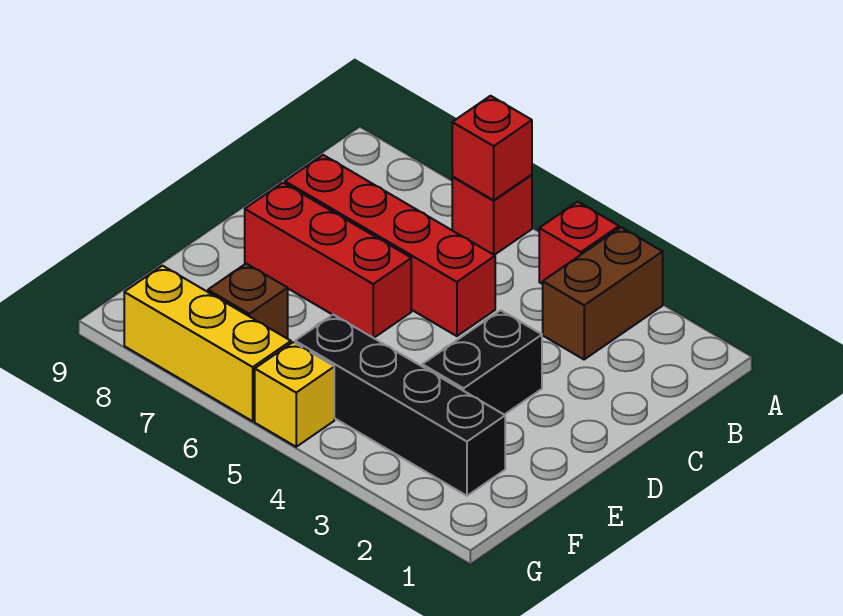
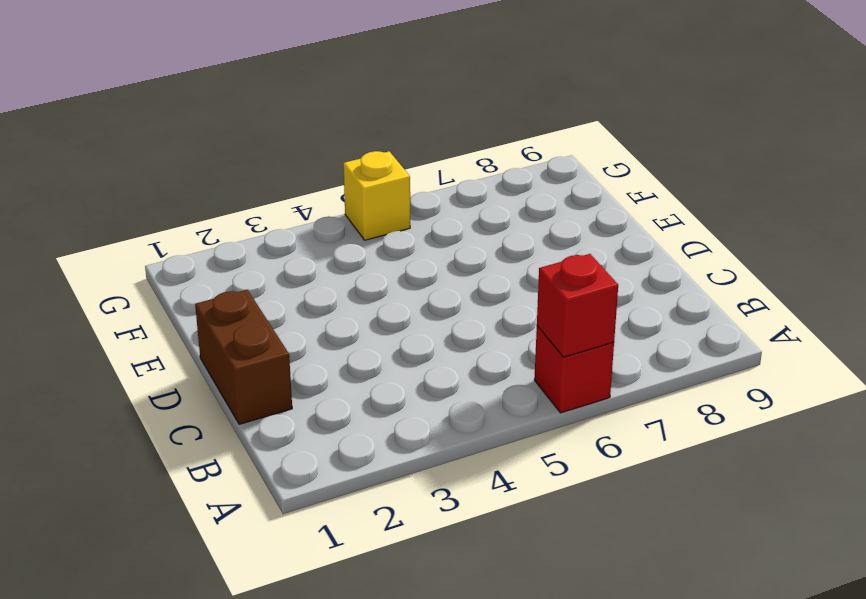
brown 1x2 brick [195,290,292,424] -> brown 1x2 brick moved to [543,227,663,359]
none -> red 1x1 brick [539,202,619,284]
none -> red 1x4 brick [285,155,495,336]

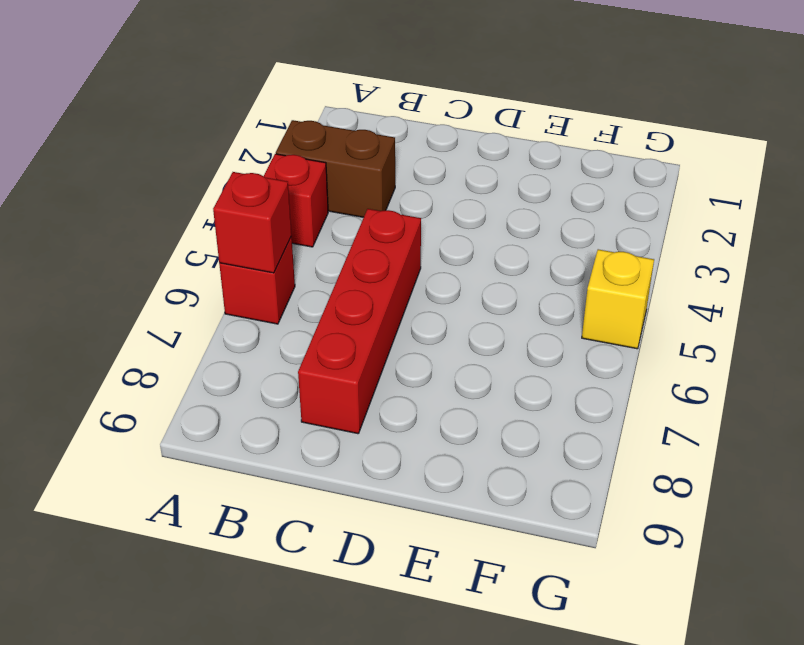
none -> black 1x2 brick [422,310,542,415]
none -> red 1x3 brick [245,183,411,338]

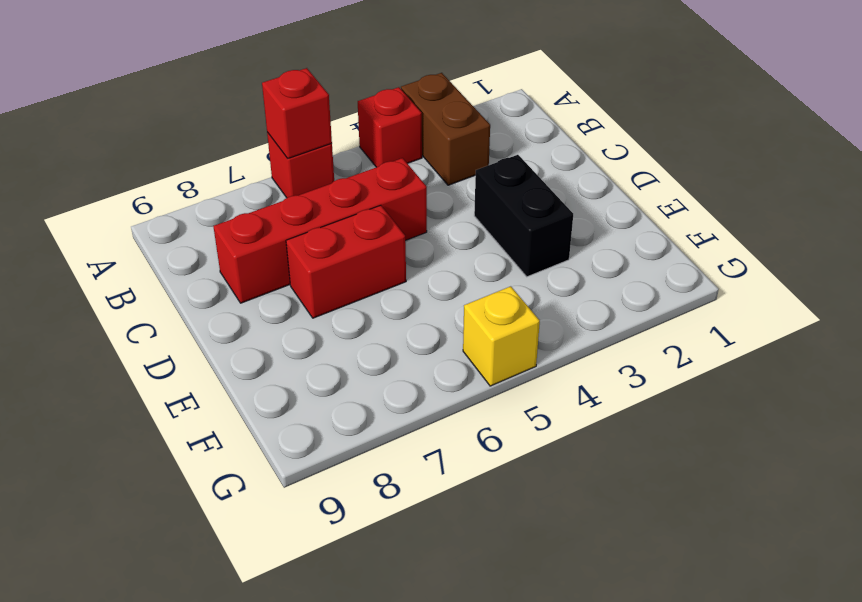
red 1x2 brick [286,205,406,318] -> red 1x3 brick [245,183,411,338]
none -> black 1x4 brick [295,315,505,496]
none -> brown 1x1 brick [208,264,288,339]

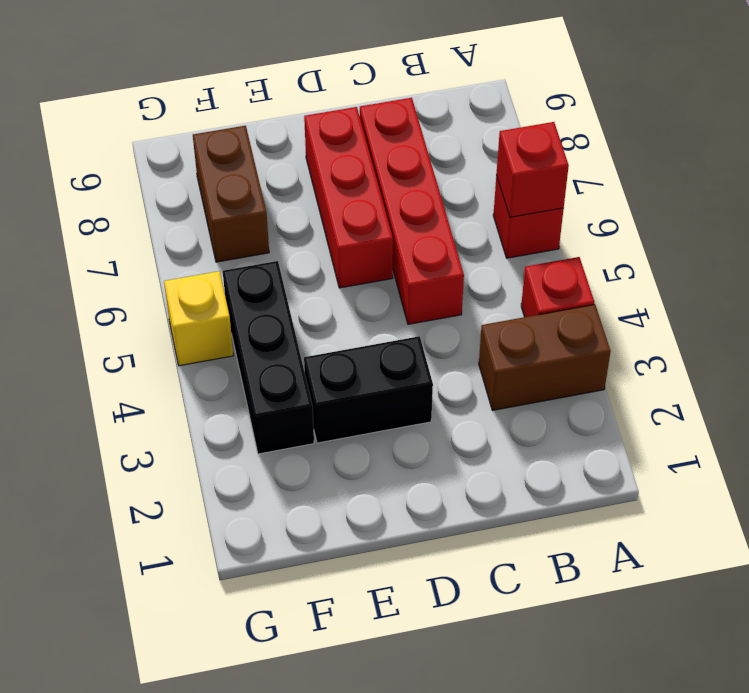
black 1x3 brick [223,261,314,454] -> black 1x4 brick [295,315,505,496]
brown 1x2 brick [193,126,269,262] -> brown 1x1 brick [208,264,288,339]
none -> yellow 1x3 brick [124,266,291,421]

